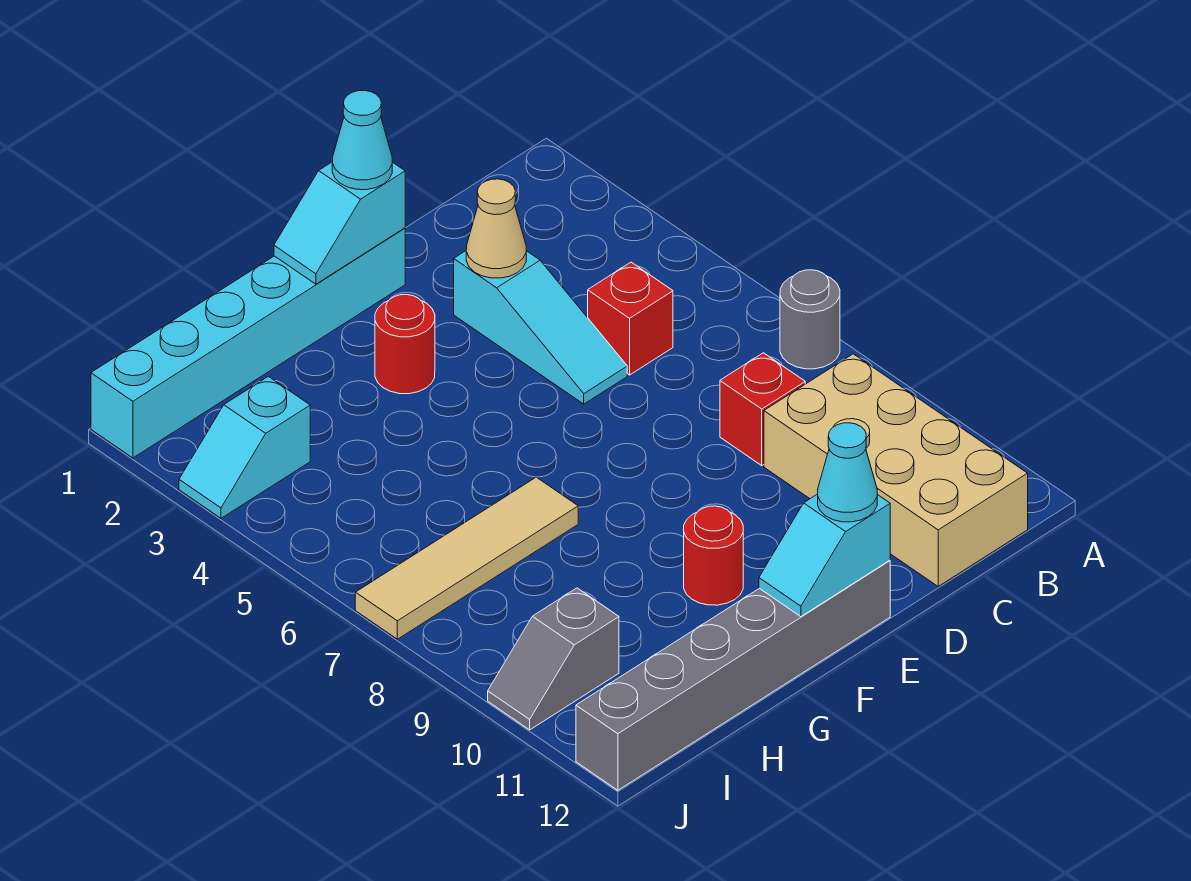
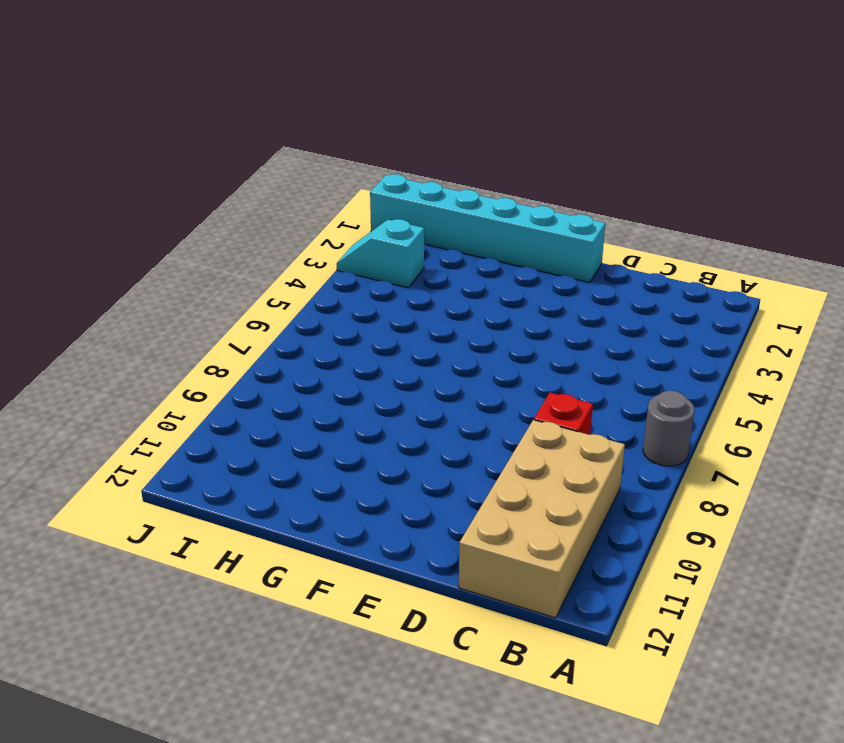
none -> red 1x1 brick [588,262,673,375]
none -> cyan 1x3 slope [454,251,627,404]
none -> grey 1x6 brick [576,560,890,790]

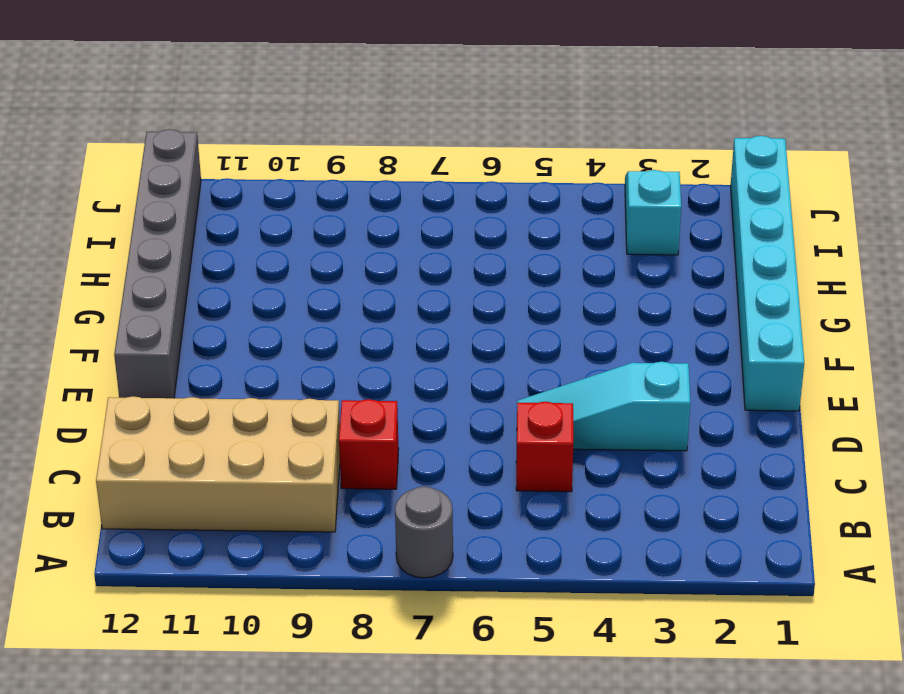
none -> red 1x1 round brick [375,295,435,394]
none -> red 1x1 round brick [684,506,743,605]
none -> tan 1x4 tile [355,477,578,639]

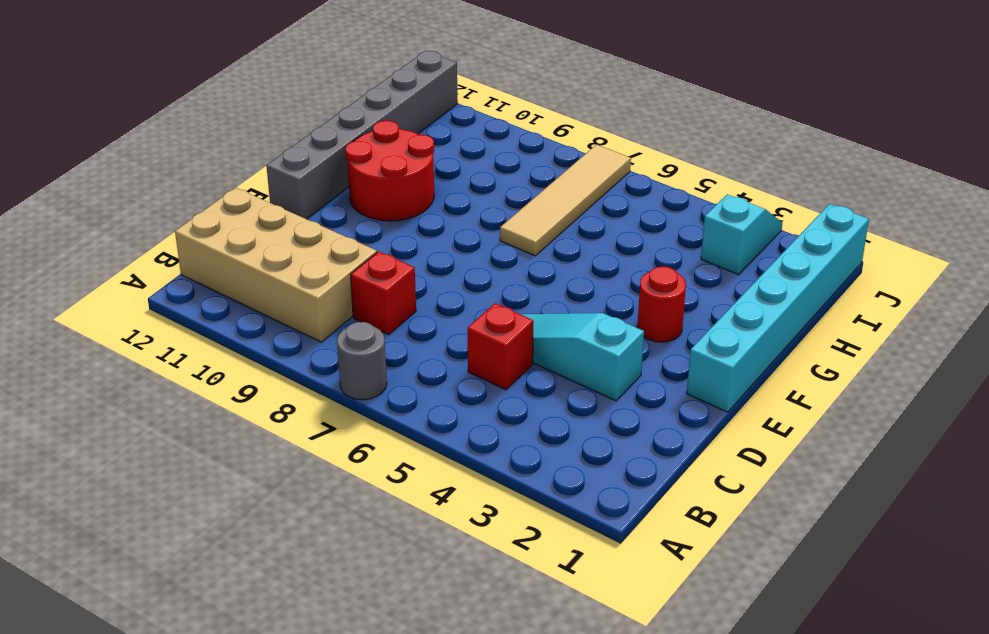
red 2x2 round brick [345,121,434,221] -> red 1x1 round brick [684,506,743,605]
none -> grey 1x2 slope [488,588,619,730]
none -> tan 1x1 cone [466,179,526,278]
none -> cyan 1x2 slope [274,162,405,284]

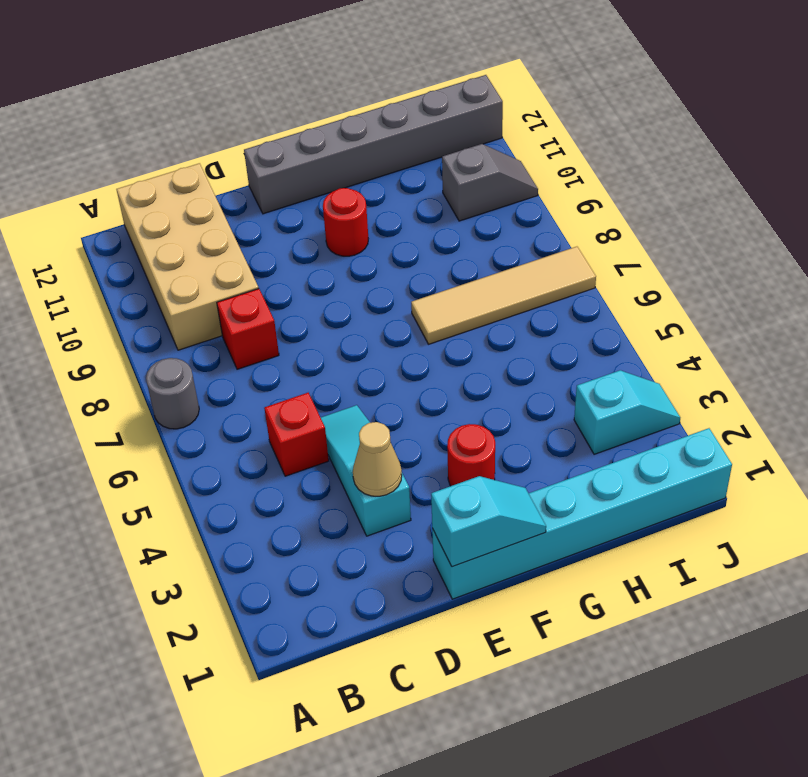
none -> cyan 1x2 slope [759,494,890,617]
none -> cyan 1x1 cone [332,90,392,190]
none -> cyan 1x1 cone [818,423,877,522]

